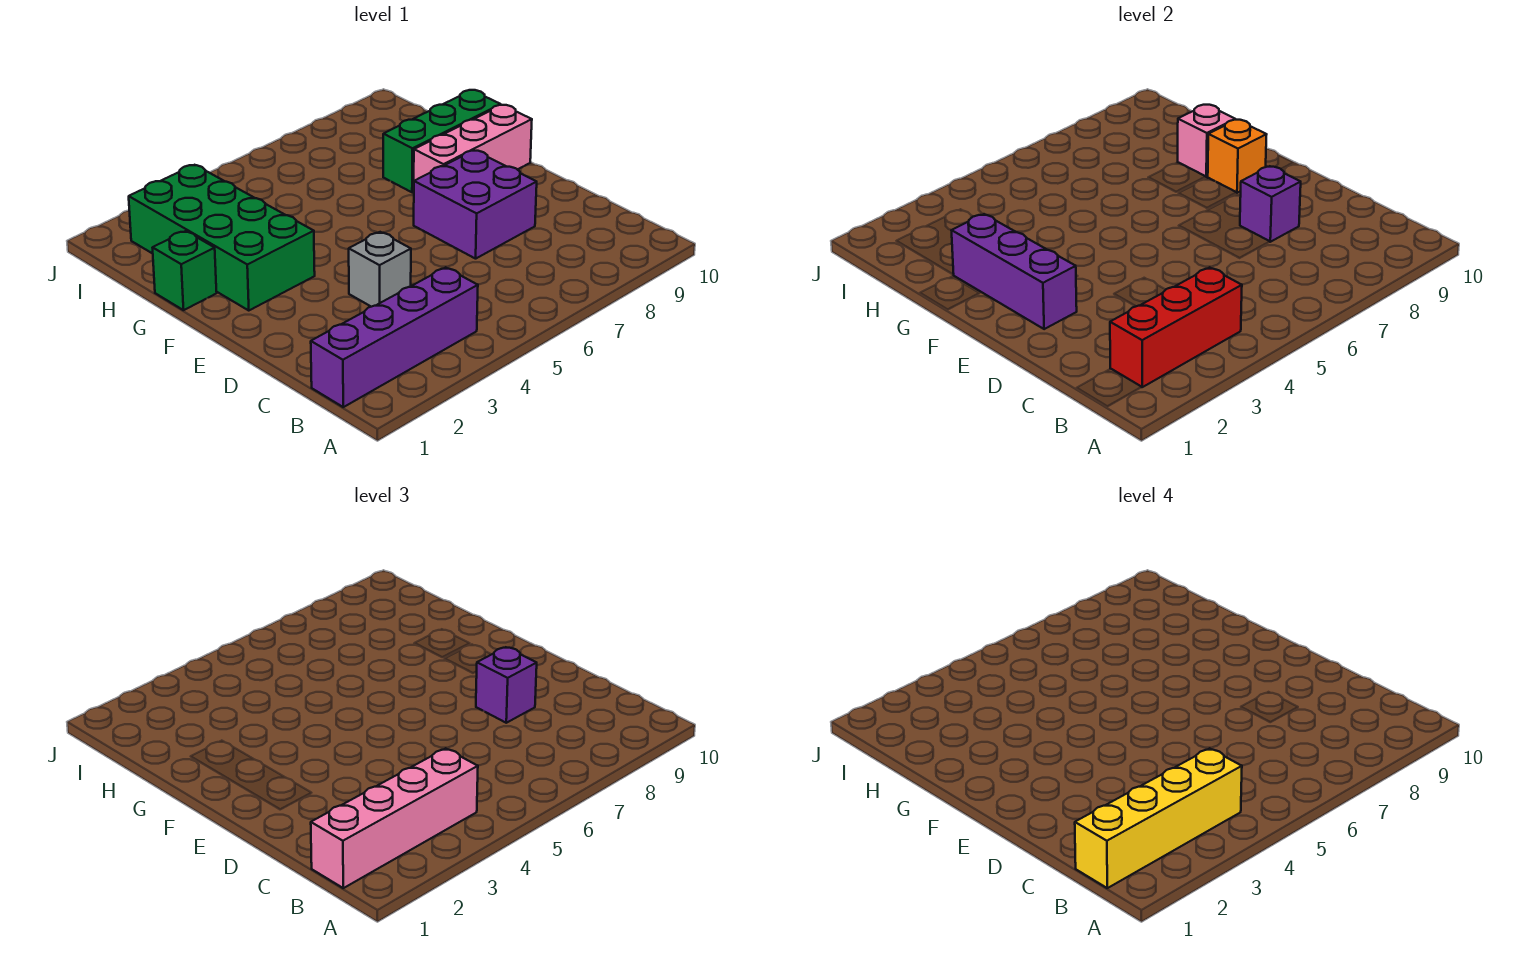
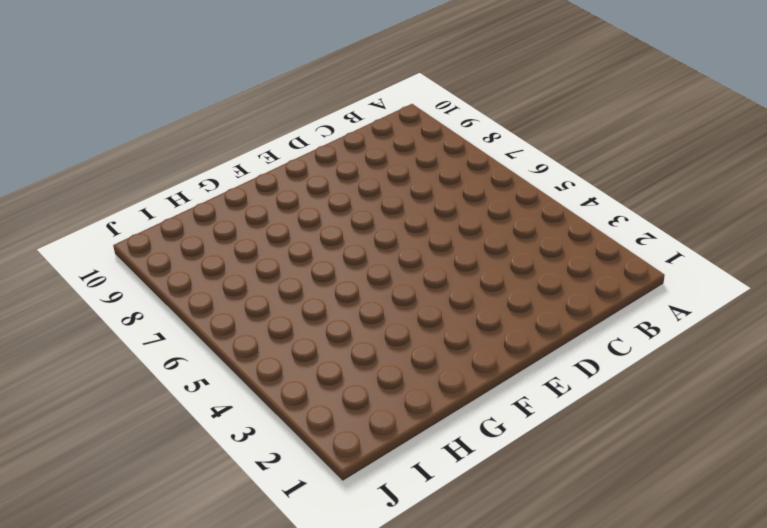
none -> purple 1x4 brick [311,267,478,407]
none -> grey 1x1 brick [349,232,411,307]
none -> purple 2x2 brick [414,151,537,259]

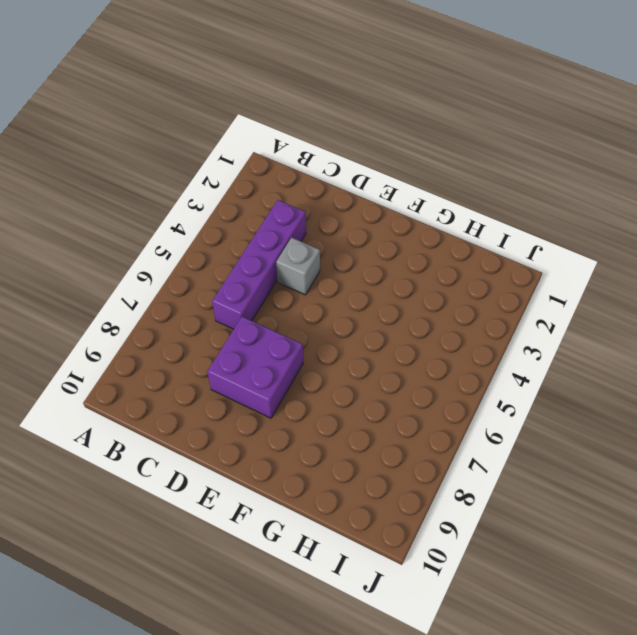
purple 1x4 brick [212,200,306,329] -> purple 1x4 brick moved to [311,267,478,407]
none -> green 2x4 brick [129,165,315,311]
none -> pink 1x3 brick [414,105,532,181]
none -> green 1x1 brick [153,231,217,310]

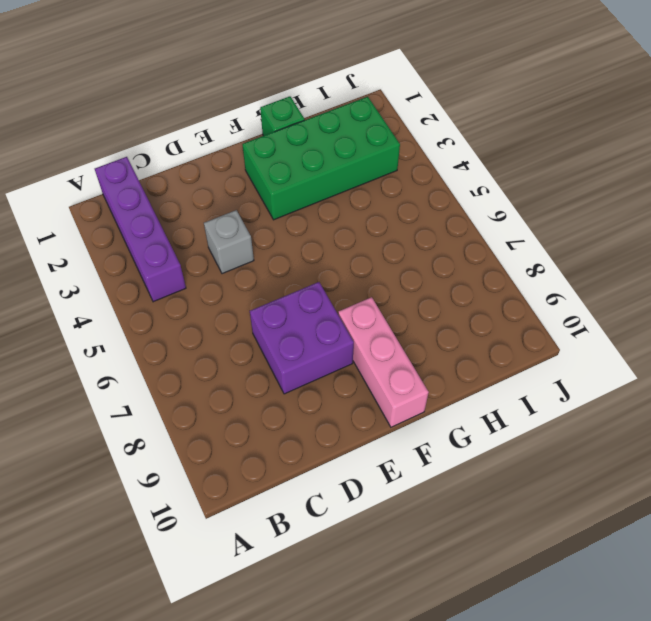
none -> green 1x3 brick [383,90,501,192]
none -> red 1x3 brick [1110,267,1242,387]
none -> purple 1x1 brick [1240,166,1301,242]

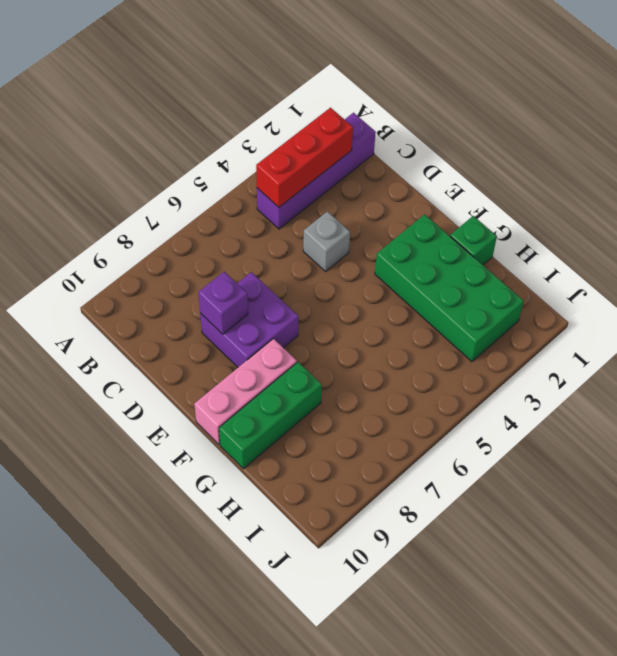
none -> purple 1x3 brick [951,214,1077,329]
none -> orange 1x1 brick [1208,120,1267,193]
none -> pink 1x1 brick [1178,105,1235,177]

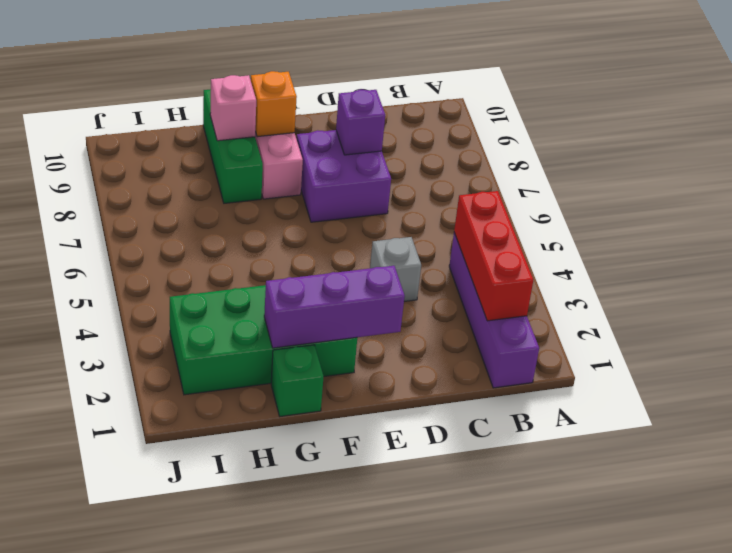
none -> pink 1x4 brick [311,748,478,888]
none -> purple 1x1 brick [476,647,537,723]
none -> yellow 1x4 brick [1075,748,1242,888]

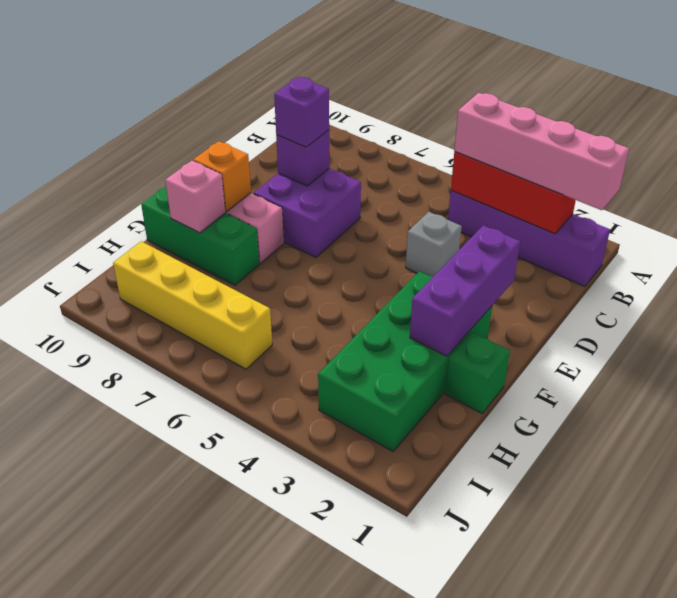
yellow 1x4 brick [113,241,272,369] -> yellow 1x4 brick moved to [1075,748,1242,888]

